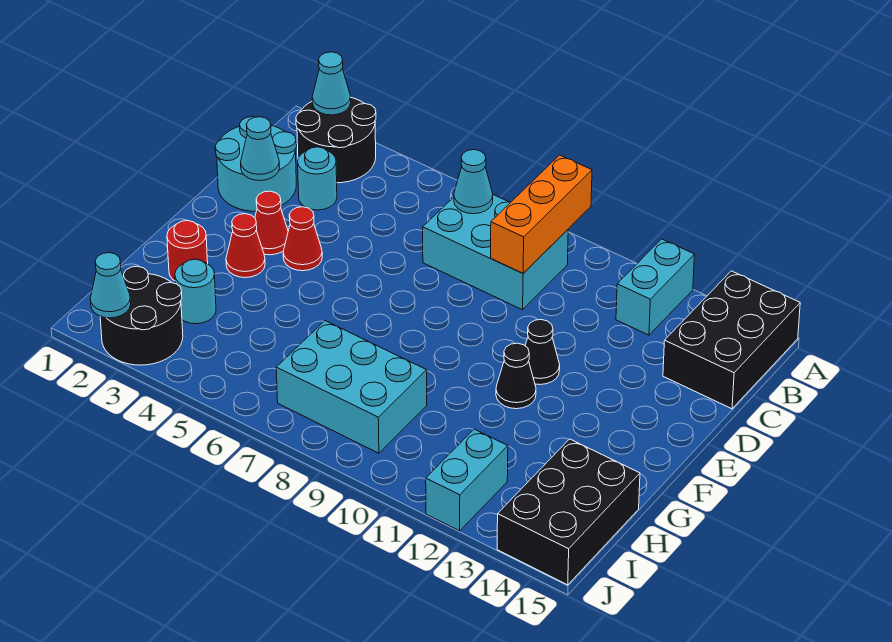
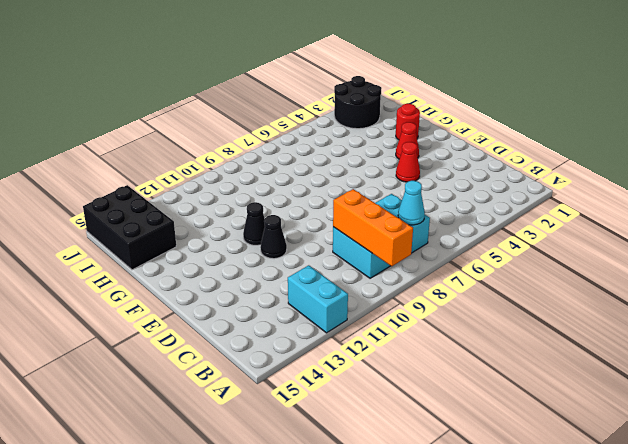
none -> black 2x2 round brick [296,97,376,183]
none -> black 2x3 brick [663,271,800,409]
none -> cyan 2x2 round brick [215,117,296,212]

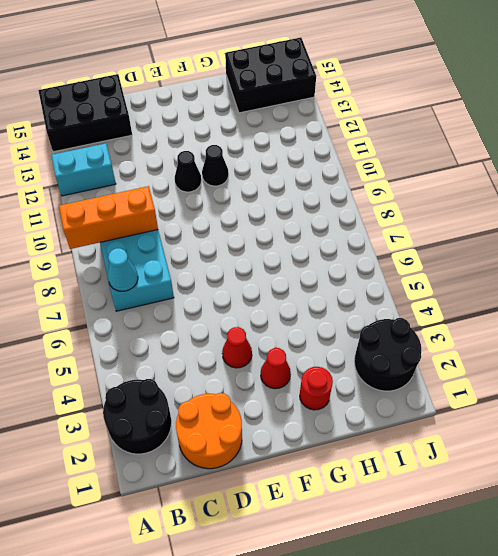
orange 2x2 round brick [176,393,242,469] -> cyan 2x2 round brick [215,117,296,212]
none -> cyan 1x1 round brick [298,147,337,210]
none -> red 1x1 cone [255,191,288,255]
none -> cyan 1x1 round brick [175,259,216,324]

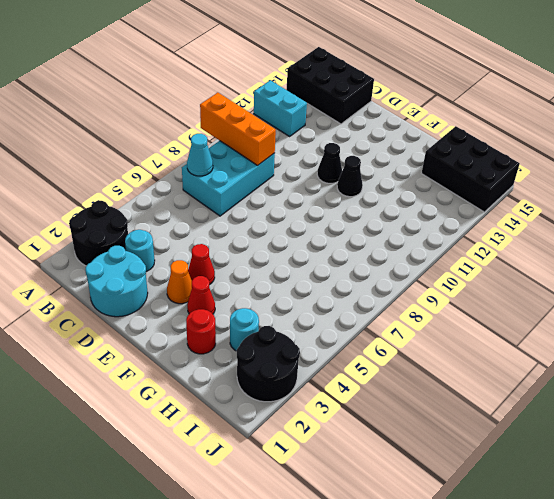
orange 1x1 cone [167,260,192,304] -> red 1x1 cone [255,191,288,255]
none -> cyan 2x3 brick [276,321,427,453]
none -> cyan 1x2 brick [426,429,508,531]
none -> cyan 1x1 cone [312,52,351,115]

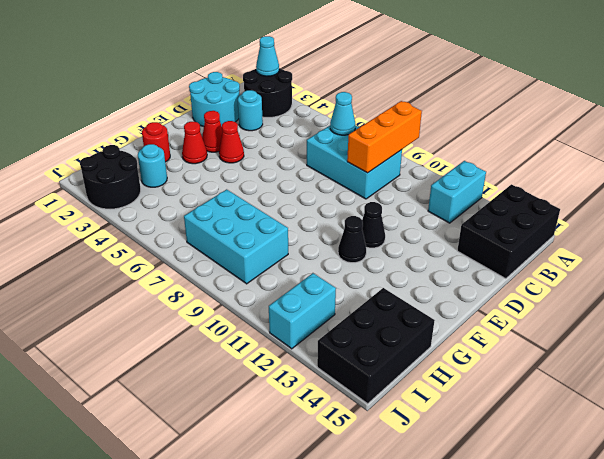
none -> cyan 1x1 cone [241,117,280,181]
none -> cyan 1x1 cone [90,253,131,318]

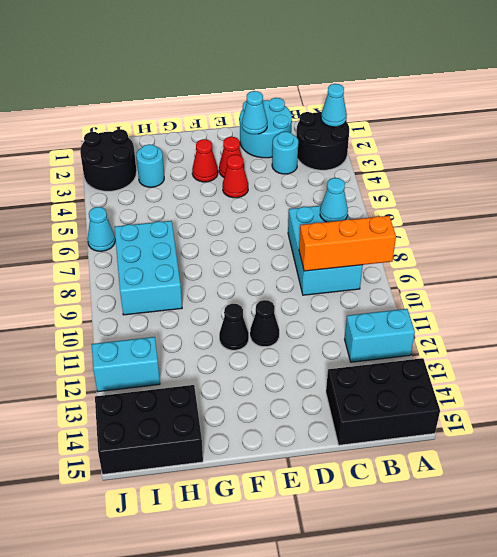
cyan 1x1 cone [87,207,115,251] -> cyan 1x1 cone moved to [90,253,131,318]
none -> red 1x1 round brick [167,221,208,281]

